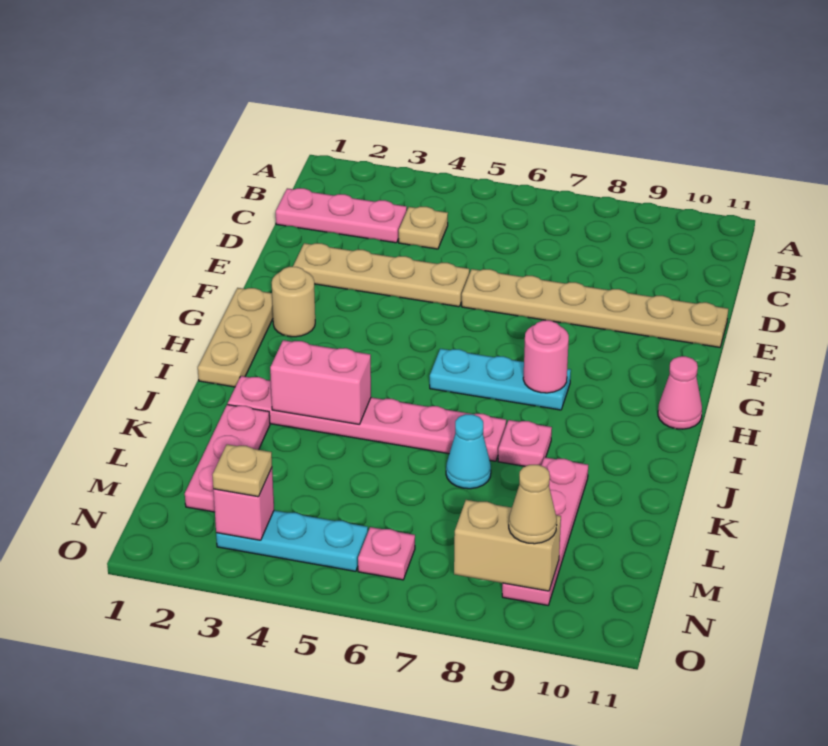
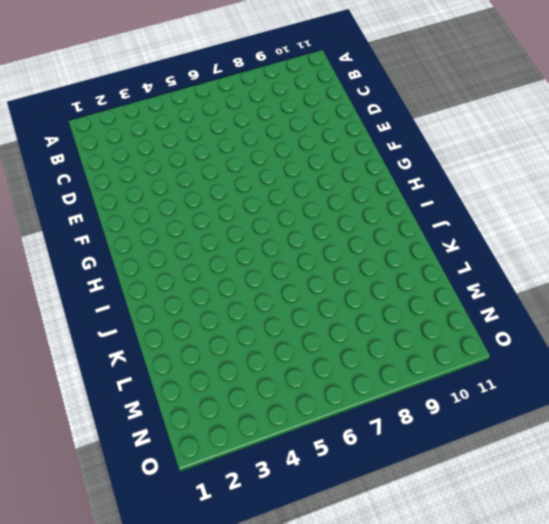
none -> pink 1x3 plate [276,188,407,243]
none -> tan 1x1 plate [399,207,448,249]
none -> tan 1x4 plate [293,243,469,307]

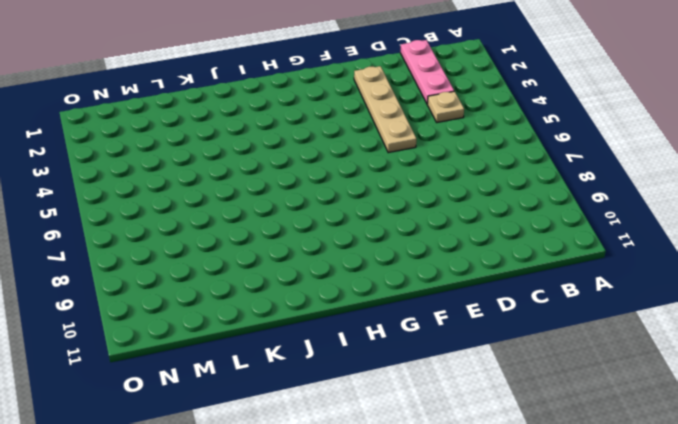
none -> tan 1x6 plate [462,269,728,347]
none -> tan 1x3 plate [198,288,273,387]
none -> tan 1x1 round brick [272,267,315,337]

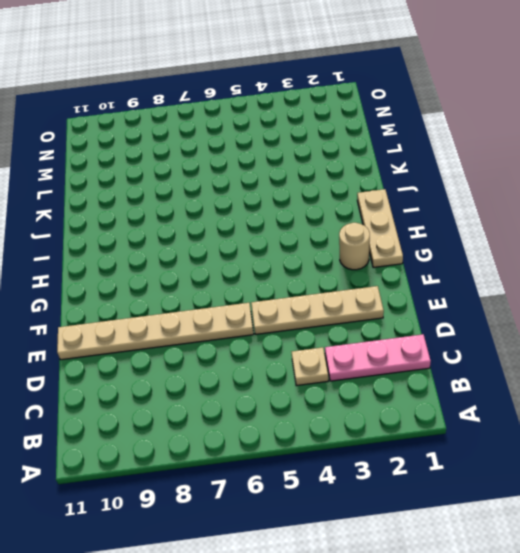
none -> cyan 1x3 plate [430,349,571,410]
none -> pink 1x1 cone [658,356,702,429]
none -> pink 1x6 plate [228,376,506,461]

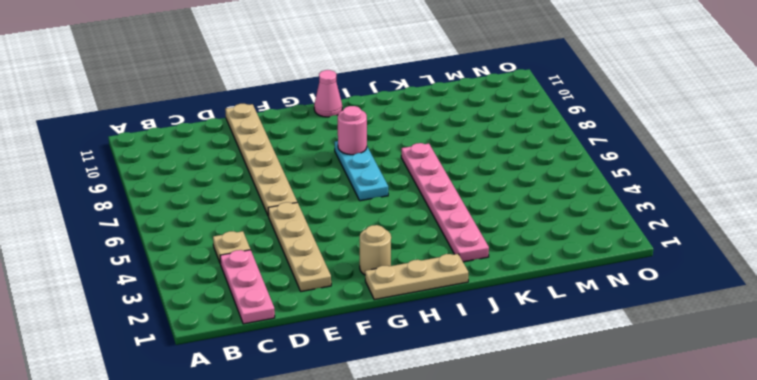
none -> pink 1x1 plate [498,420,552,466]
none -> pink 1x3 plate [185,405,270,512]
none -> cyan 1x1 cone [446,414,491,489]

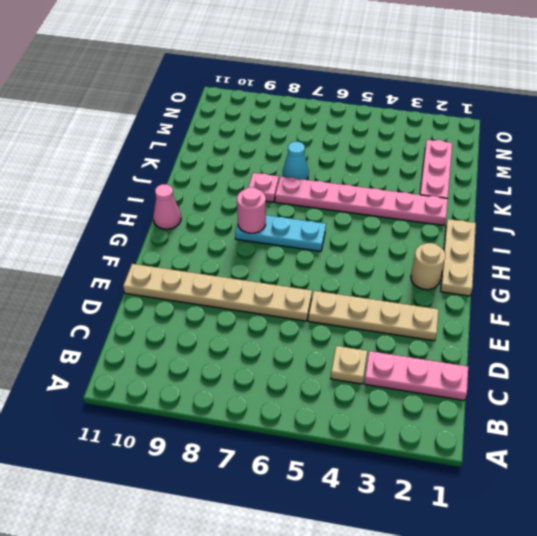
none -> pink 1x4 plate [502,457,588,605]
none -> cyan 1x3 plate [216,510,368,571]
none -> pink 1x1 plate [358,527,415,580]

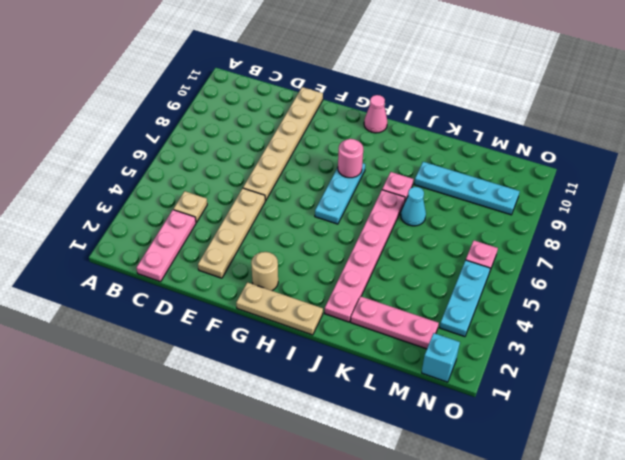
cyan 1x4 plate [414,162,520,215] -> pink 1x4 plate [502,457,588,605]
cyan 1x1 brick [422,333,460,382] -> none
none -> pink 1x2 brick [270,340,371,424]
none -> pink 1x1 brick [213,468,274,540]
none -> tan 1x2 brick [454,500,561,591]

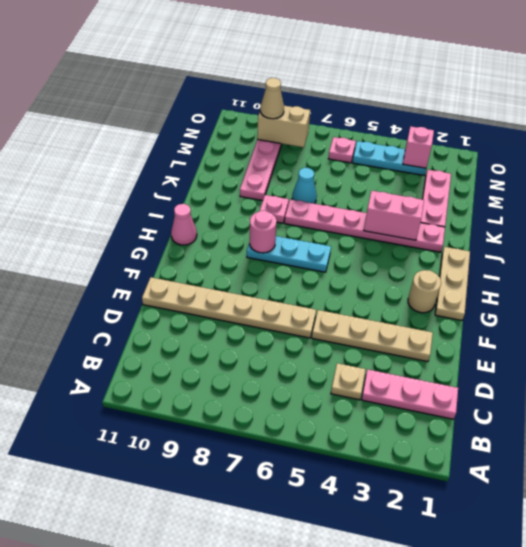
none -> tan 1x1 plate [213,444,272,497]

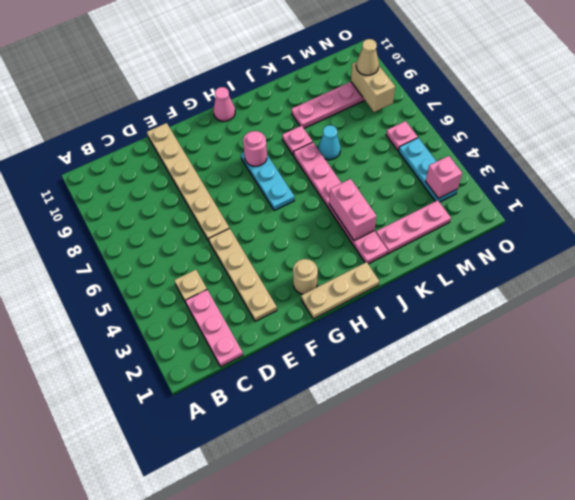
none -> tan 1x1 plate [213,444,272,497]

